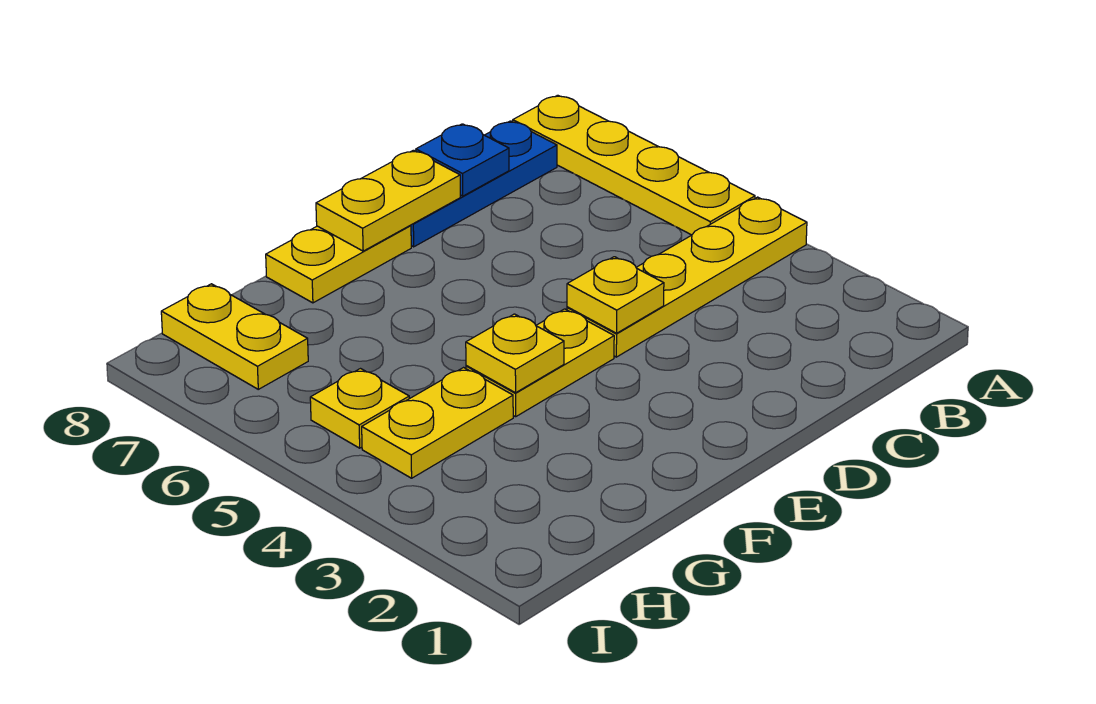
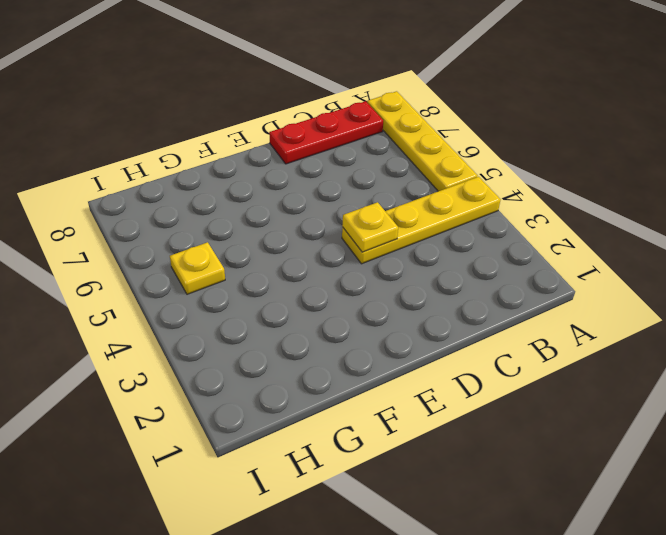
red 1x3 plate [269,101,383,164] -> blue 1x3 plate [411,121,557,247]
none -> yellow 1x2 plate [466,309,614,417]
none -> yellow 1x2 plate [266,225,411,303]
none -> yellow 1x2 plate [362,368,513,478]

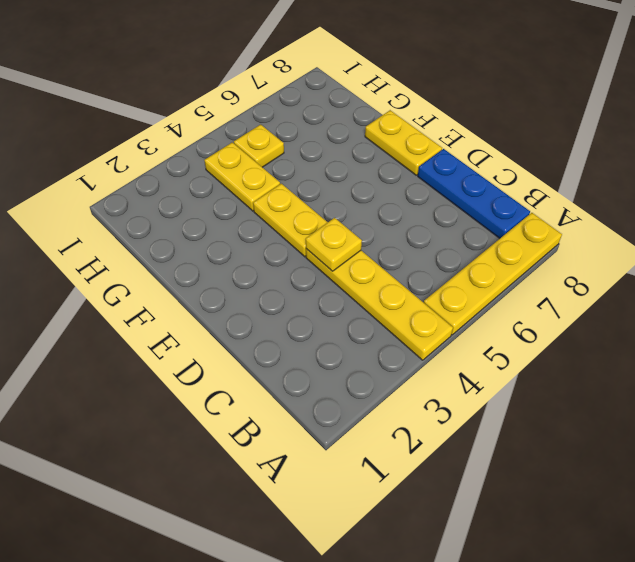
none -> yellow 1x2 plate [161,284,308,389]
none -> blue 1x1 plate [416,124,509,196]
none -> yellow 1x2 plate [316,150,460,251]

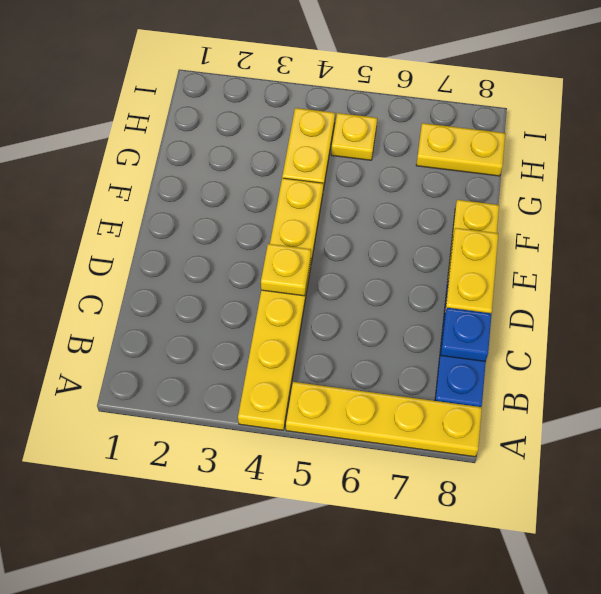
none -> yellow 1x1 plate [466,314,564,393]

